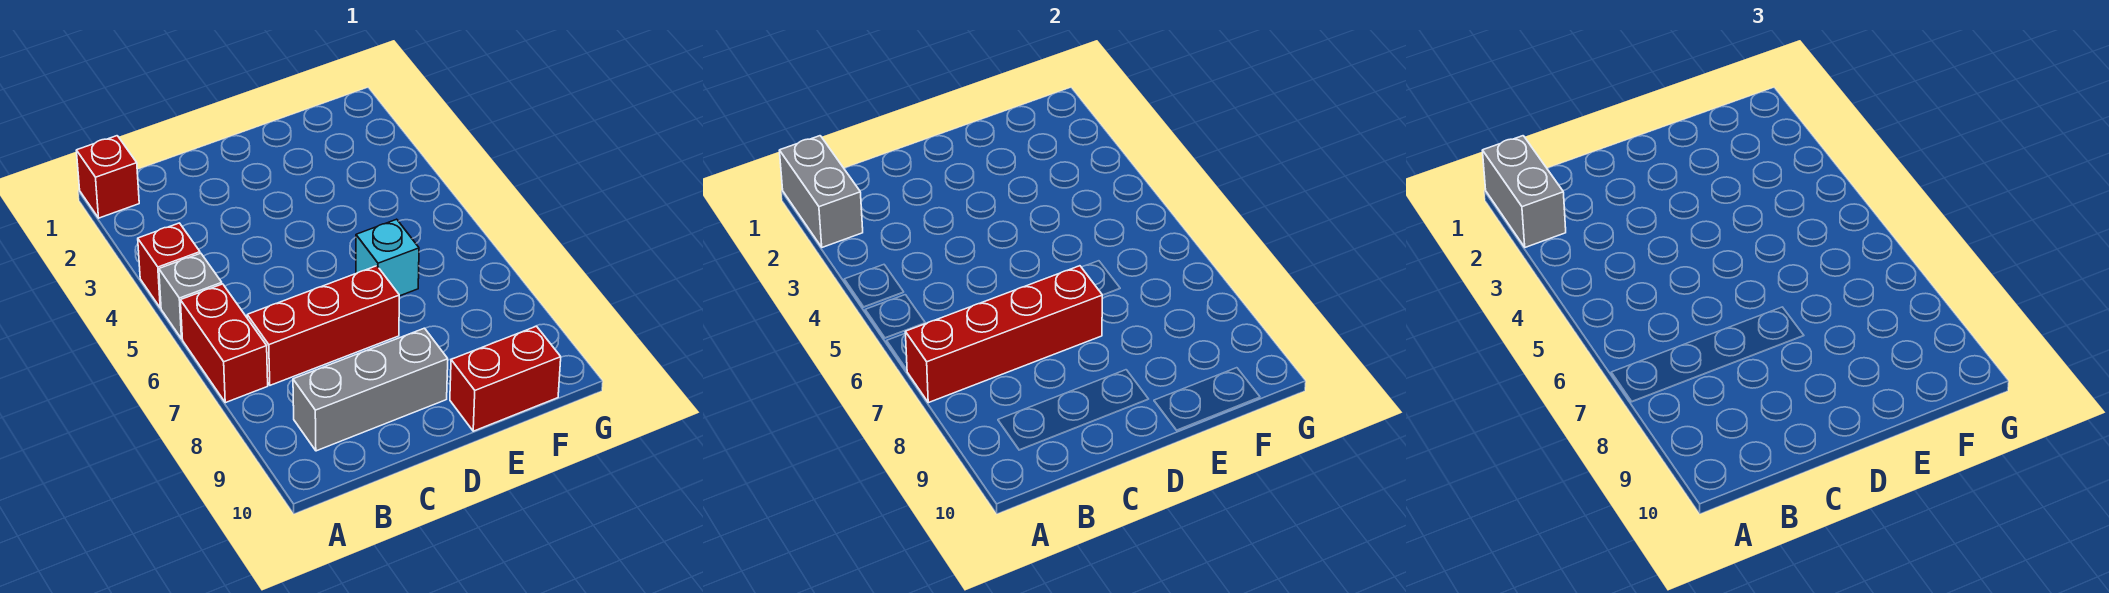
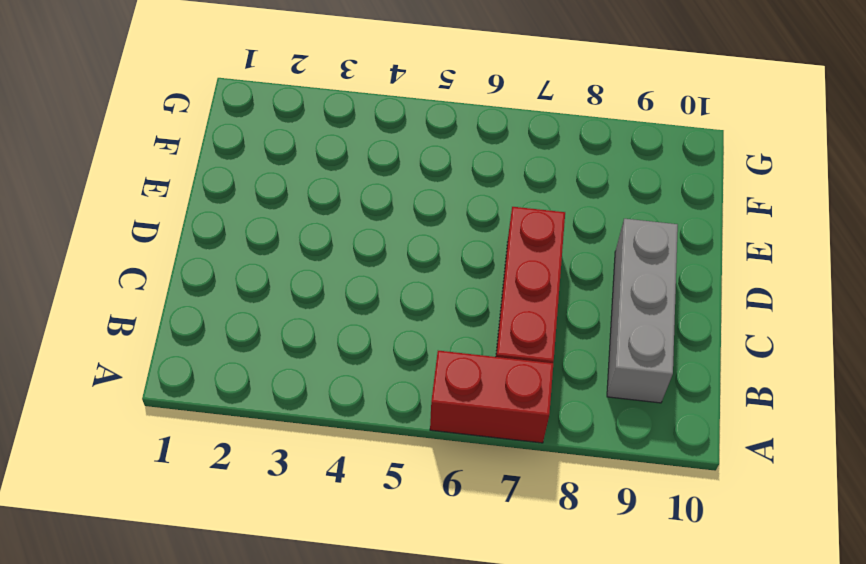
none -> red 1x1 brick [76,136,139,218]
none -> red 1x1 brick [138,223,200,308]

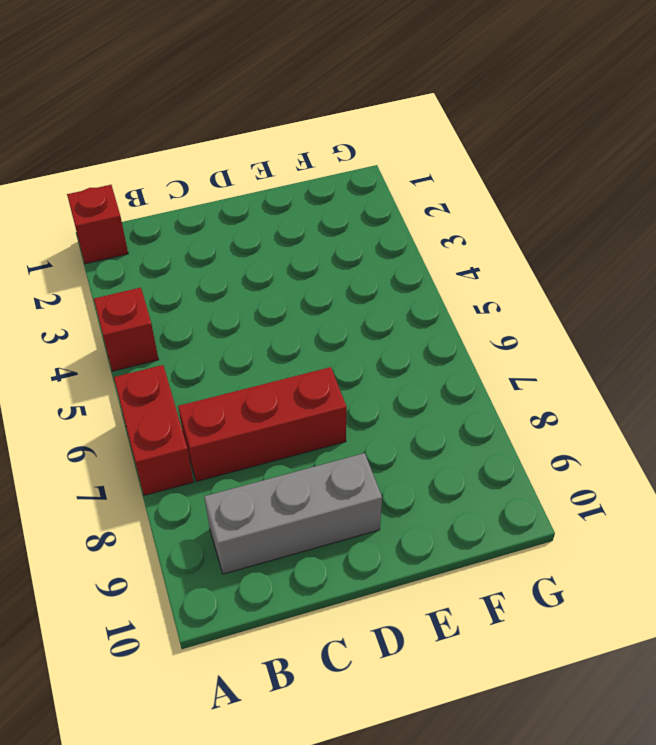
none -> grey 1x1 brick [159,253,222,339]
none -> cyan 1x1 brick [356,219,419,296]

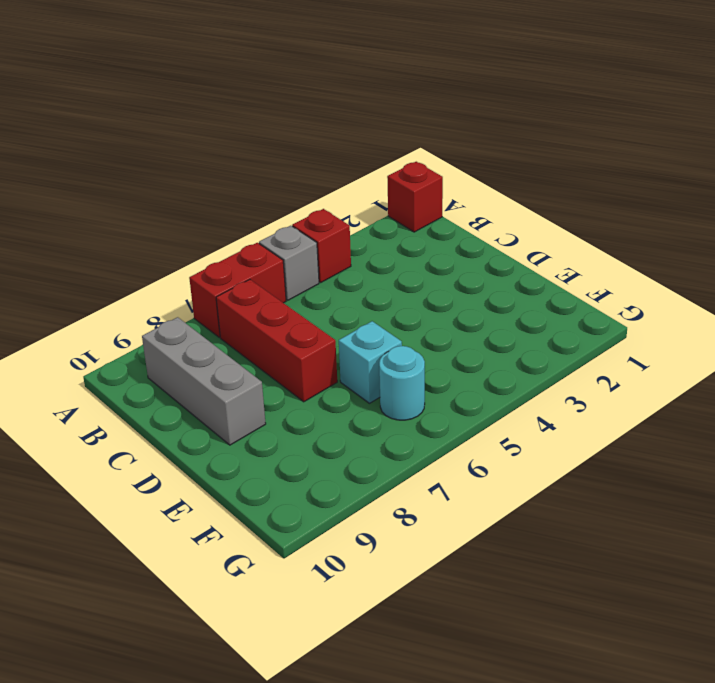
cyan 1x1 round brick [379,346,425,420] -> none
none -> red 1x2 brick [450,326,561,431]
none -> grey 1x2 brick [779,136,863,247]

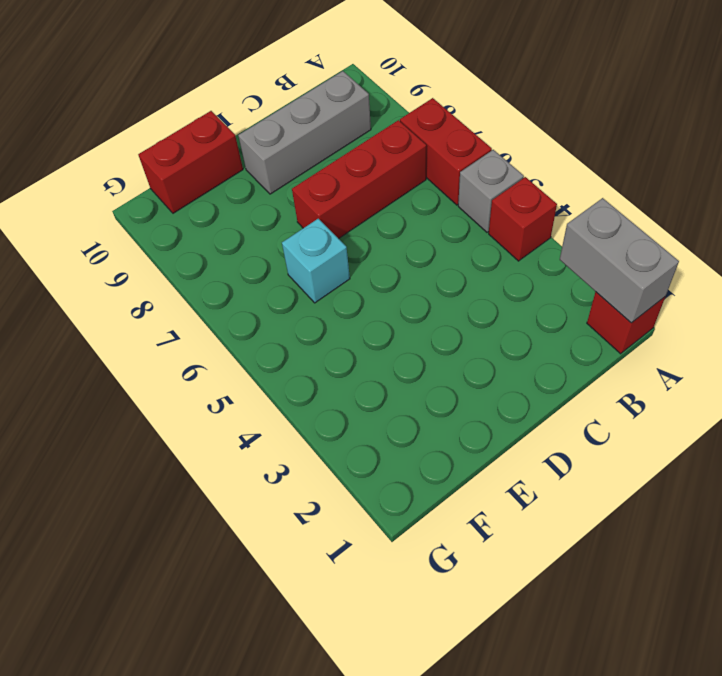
none -> red 1x4 brick [905,266,1102,403]
none -> grey 1x2 brick [1482,136,1566,247]

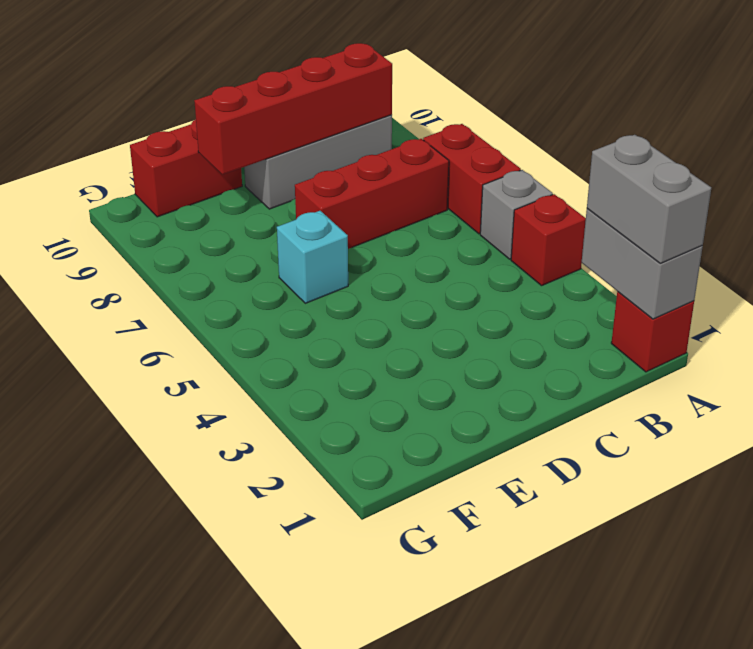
red 1x4 brick [194,43,392,175] -> red 1x4 brick moved to [905,266,1102,403]

